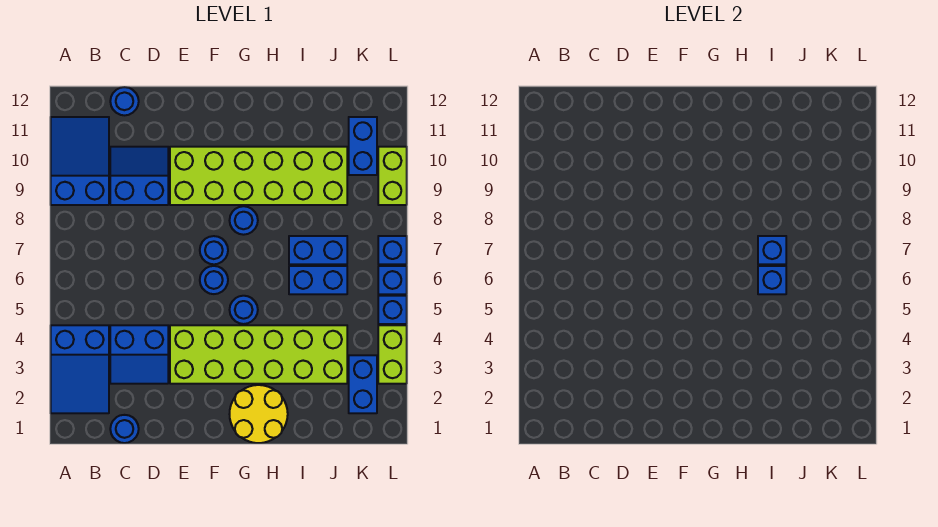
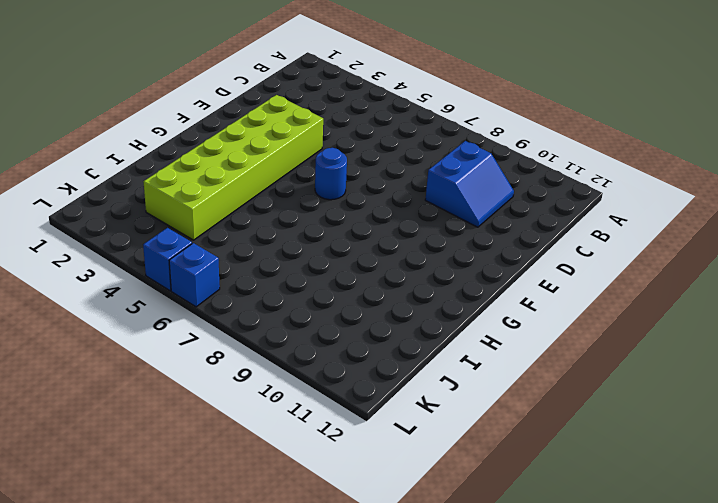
none -> blue 2x3 slope [51,325,109,413]
none -> blue 2x3 slope [51,117,109,205]
none -> blue 1x1 round brick [110,415,139,443]

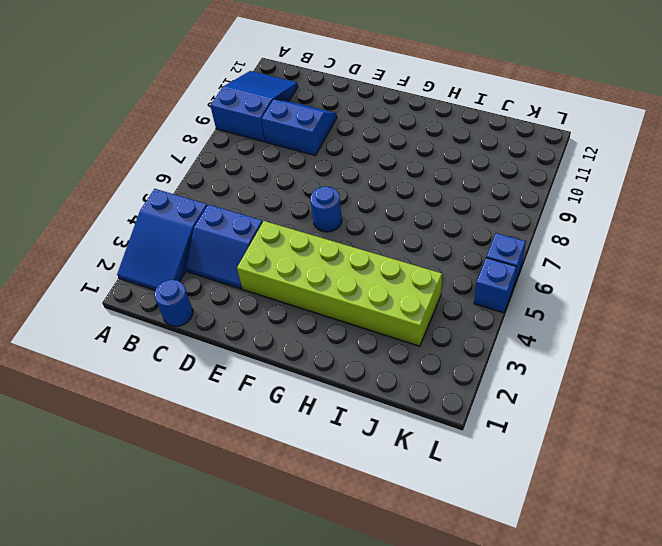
none -> blue 1x1 round brick [110,87,139,115]
none -> lime 2x6 brick [170,147,347,205]
none -> blue 1x1 round brick [200,236,228,264]

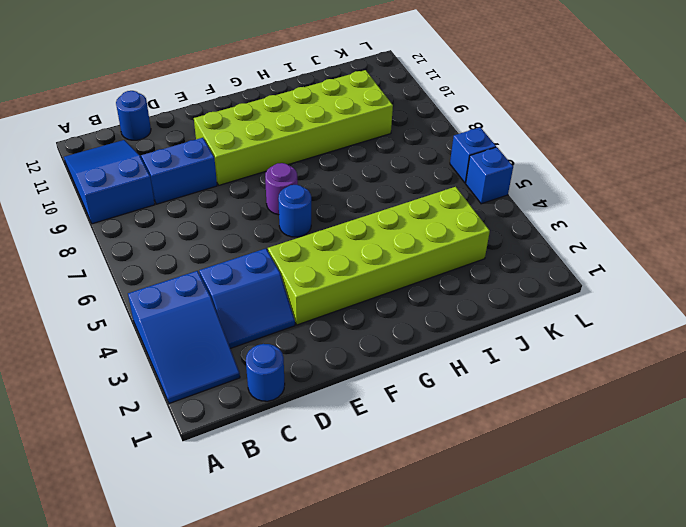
purple 1x1 round brick [265,163,298,215] -> blue 1x1 round brick [200,236,228,264]
none -> yellow 2x2 round brick [230,385,288,443]
none -> blue 1x1 round brick [230,296,258,324]
none -> blue 1x1 round brick [230,206,258,235]

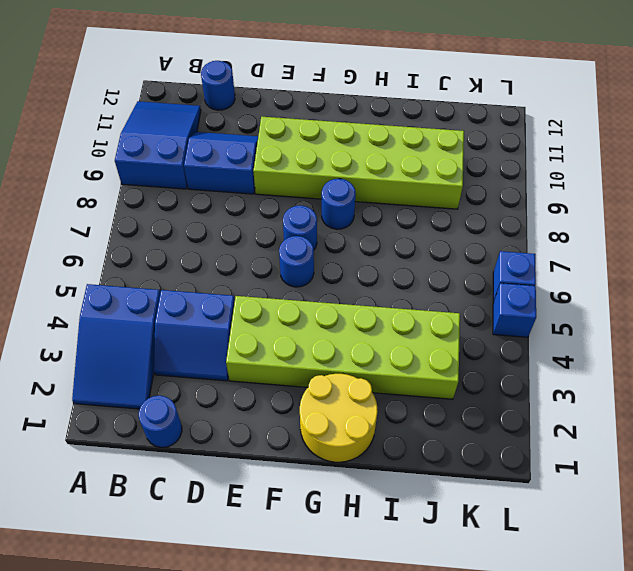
none -> blue 1x1 round brick [230,296,258,324]
none -> blue 1x2 brick [289,266,347,294]
none -> blue 1x2 brick [289,236,347,264]

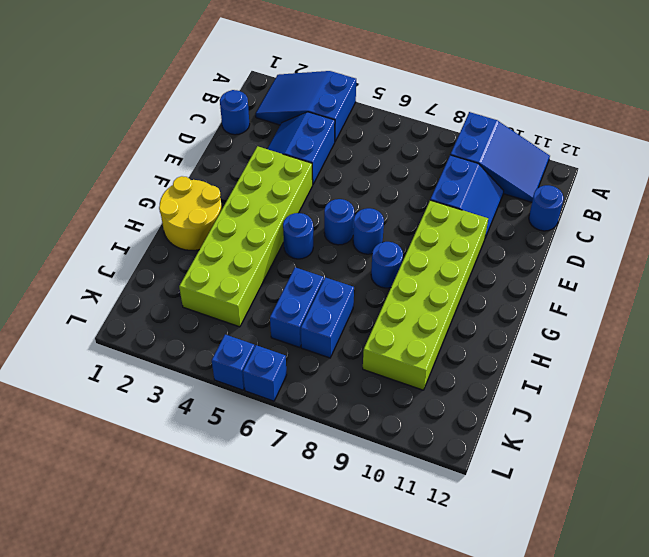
none -> blue 1x2 brick [349,355,377,413]
none -> blue 1x2 brick [349,117,377,175]
none -> lime 1x2 brick [378,325,407,384]

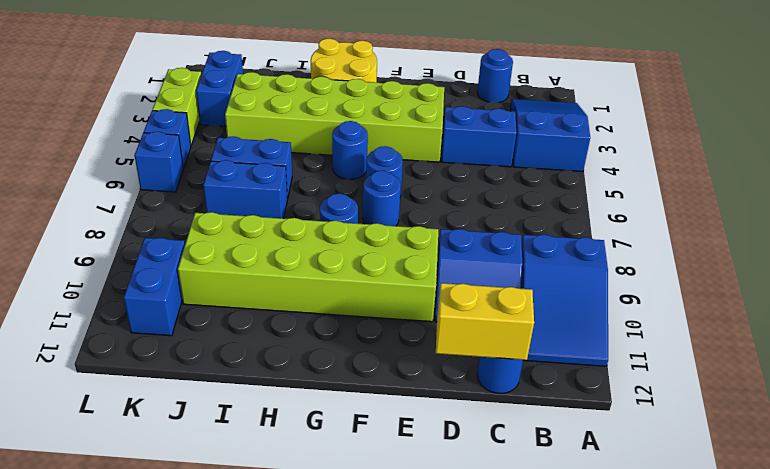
yellow 1x2 brick [436,283,534,360] -> none
none -> blue 1x1 brick [378,236,407,264]
none -> lime 1x2 brick [378,147,407,205]
none -> blue 1x1 brick [758,266,786,294]

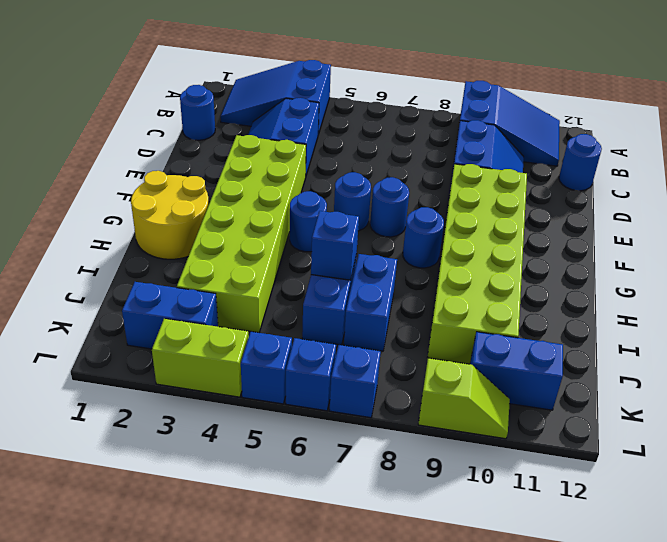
lime 1x2 slope [418,358,510,439] -> lime 1x2 brick [378,147,407,205]
none -> blue 1x1 brick [758,236,786,264]

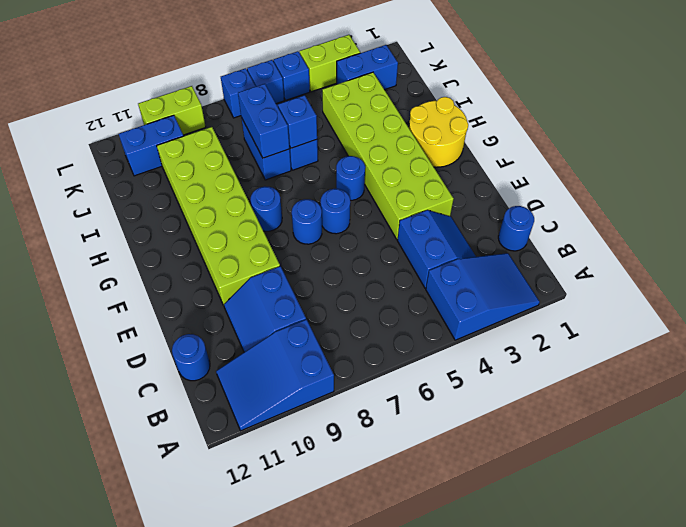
blue 1x2 brick [238,84,290,158] -> blue 1x1 brick [758,236,786,264]

